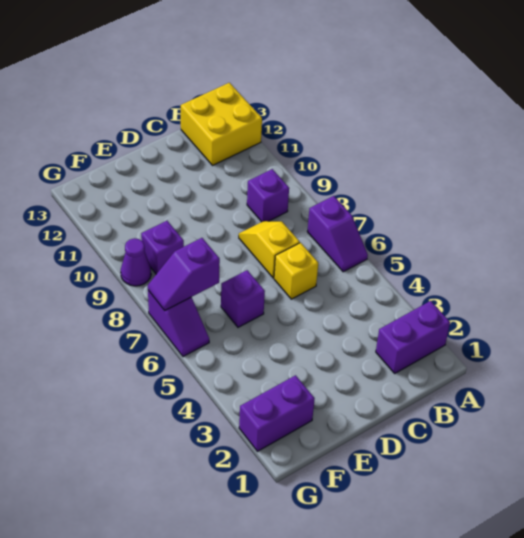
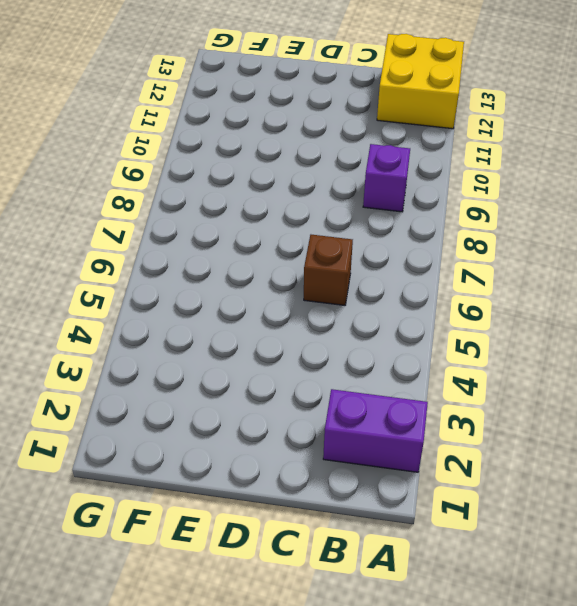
brown 1x1 brick [304,235,353,305] -> yellow 1x1 brick [274,243,318,299]
none -> purple 1x2 slope [307,196,368,272]
none -> yellow 1x2 slope [239,221,300,278]
none -> purple 1x1 brick [221,270,265,327]

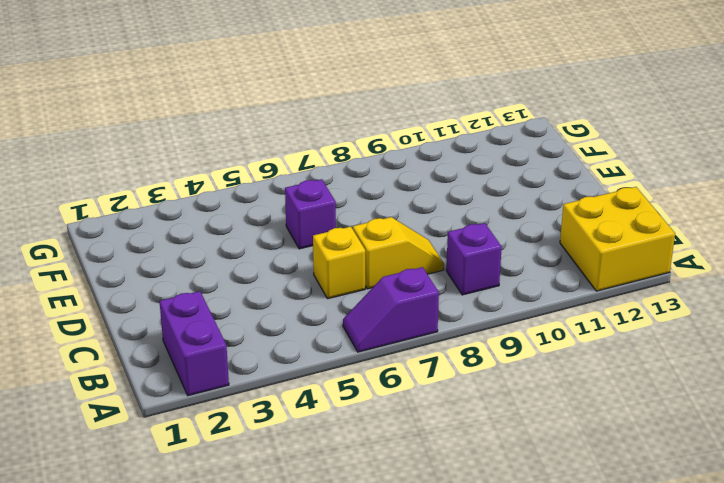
none -> purple 1x2 brick [239,375,315,451]
none -> purple 1x1 brick [141,221,184,274]
none -> purple 1x2 slope [148,290,209,357]

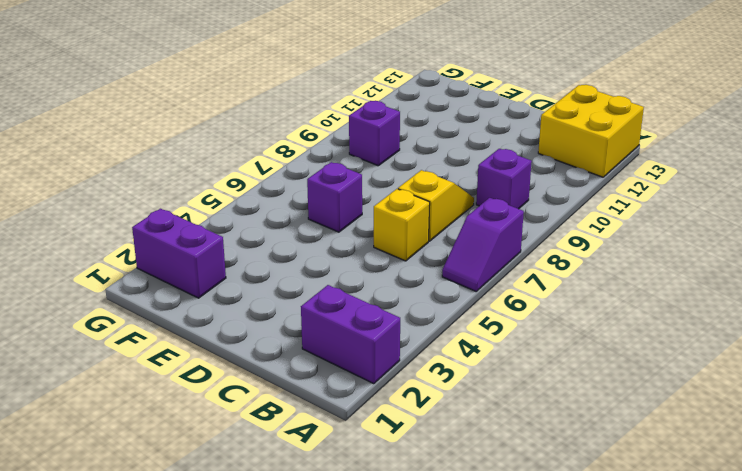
none -> purple 1x2 slope [148,290,209,357]
none -> purple 1x1 cone [121,238,151,286]
none -> purple 1x2 slope [148,238,220,310]

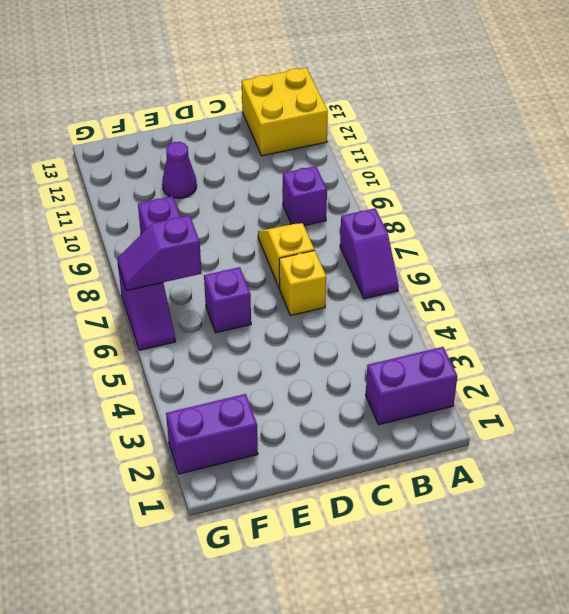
purple 1x1 cone [162,142,197,198] -> purple 1x1 cone moved to [121,238,151,286]

